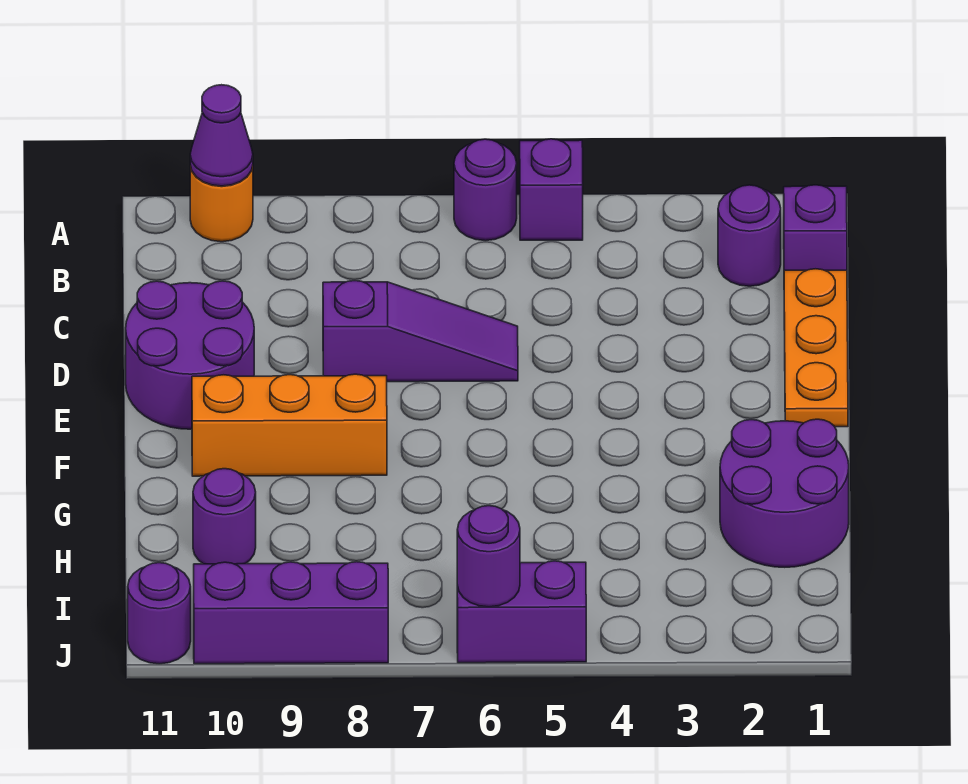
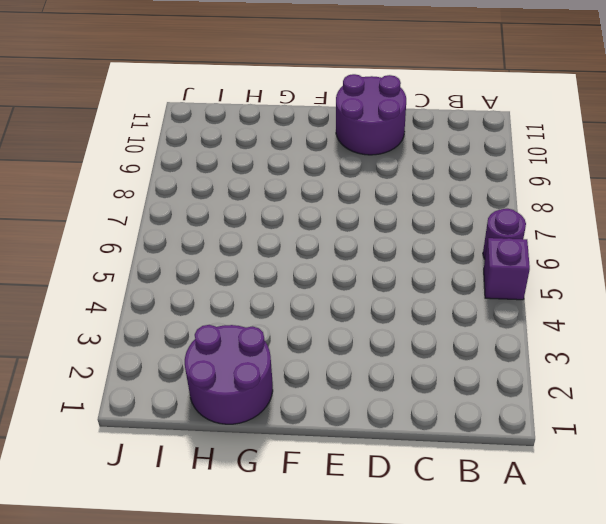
none -> orange 1x1 round brick [190,166,253,242]
none -> purple 1x1 brick [784,185,847,270]
none -> purple 1x1 round brick [718,185,781,286]

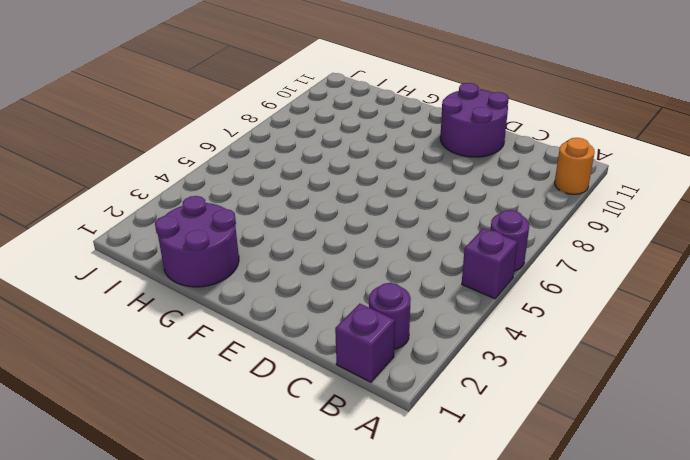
none -> orange 1x3 plate [784,269,848,427]
none -> purple 1x3 slope [323,281,518,382]
none -> orange 1x3 brick [192,374,387,476]

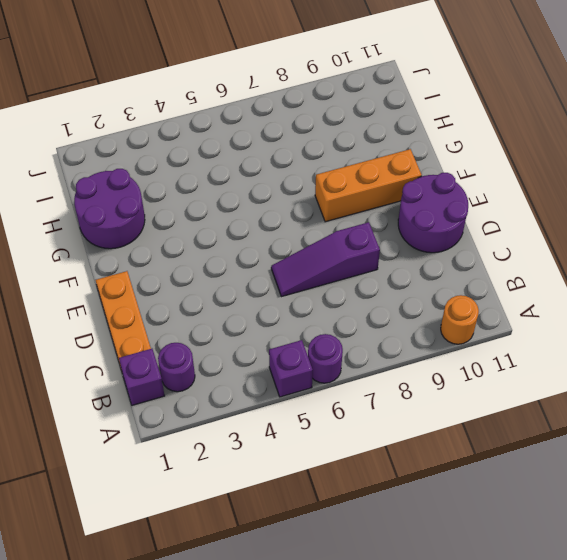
none -> purple 1x1 round brick [193,469,256,564]
none -> purple 1x2 brick [457,561,586,663]
none -> purple 1x3 brick [194,562,388,664]

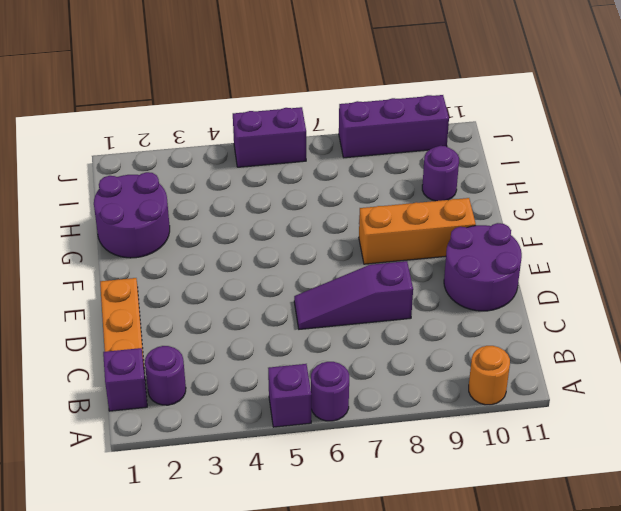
none -> purple 1x1 round brick [128,563,191,664]
none -> purple 1x1 cone [190,85,253,186]
none -> purple 1x1 round brick [457,506,520,607]

